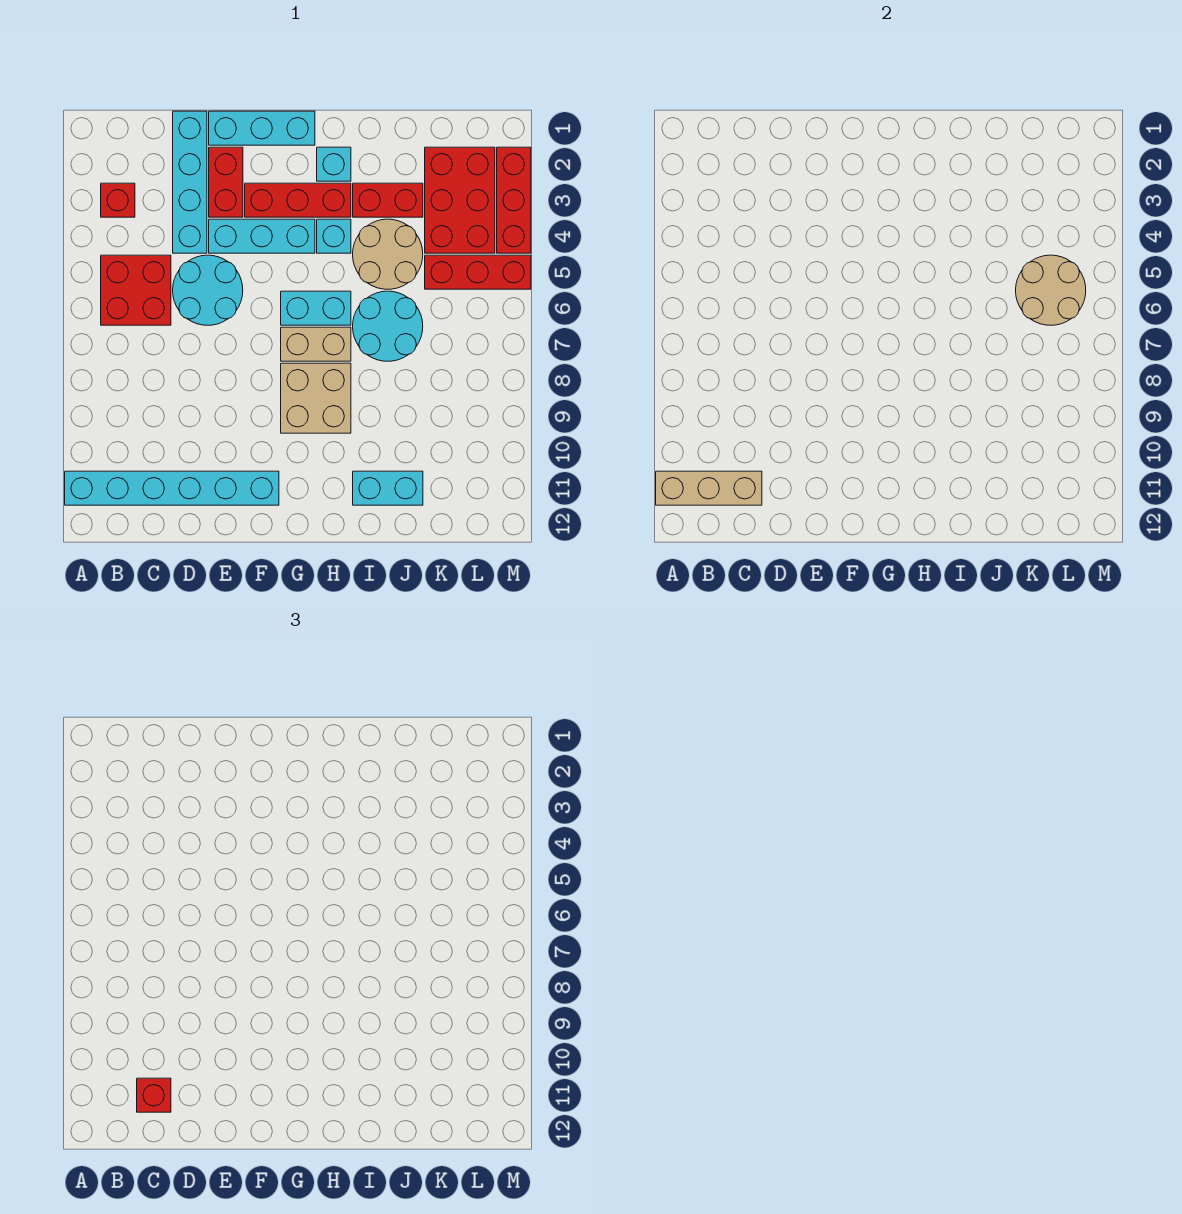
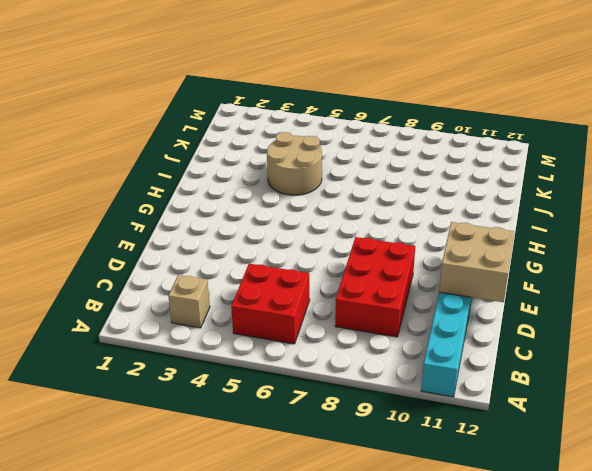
tan 1x1 brick [168,275,210,328] -> red 1x1 brick [101,183,135,217]
red 2x3 brick [335,237,415,337] -> red 2x3 brick turned to [425,147,495,253]
tan 2x2 brick [439,222,514,302] -> tan 2x2 brick moved to [281,363,351,433]
none -> cyan 1x4 brick [173,111,207,253]
none -> cyan 2x2 round brick [173,255,243,325]
none -> cyan 1x3 brick [209,111,315,145]

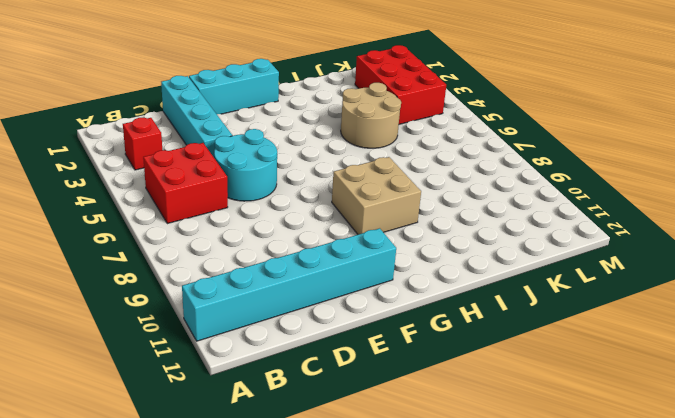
none -> red 1x2 brick [209,147,243,217]
none -> cyan 1x3 brick [209,219,315,253]
none -> red 1x3 brick [245,183,351,217]

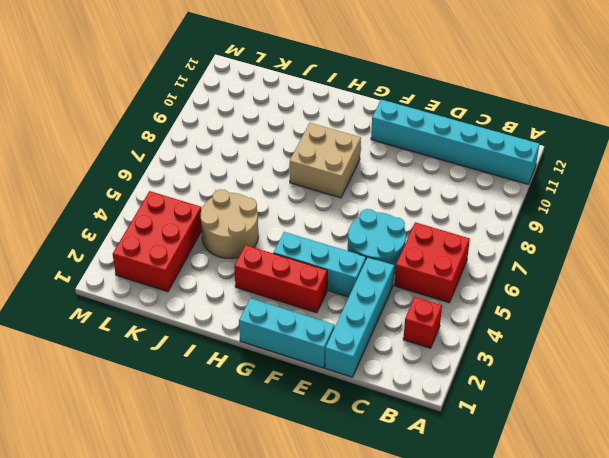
none -> red 1x2 brick [209,147,243,217]
none -> cyan 1x2 brick [281,291,351,325]
none -> tan 1x2 brick [281,327,351,361]

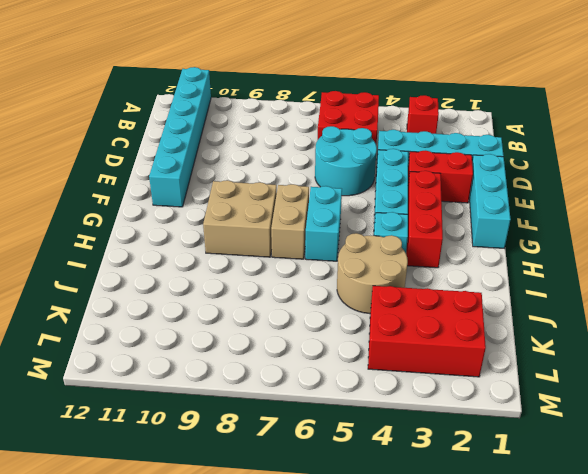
none -> cyan 1x1 brick [317,147,351,181]
none -> red 1x2 brick [353,183,423,217]
none -> cyan 2x2 round brick [353,291,423,361]

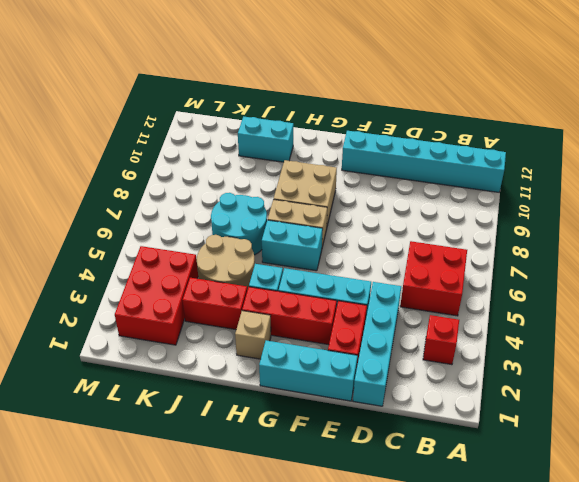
tan 1x1 brick [235,311,271,359] -> cyan 1x1 brick [317,147,351,181]
none -> cyan 2x2 round brick [173,255,243,325]
none -> red 1x3 brick [425,255,531,289]
none -> red 1x3 brick [497,147,531,253]

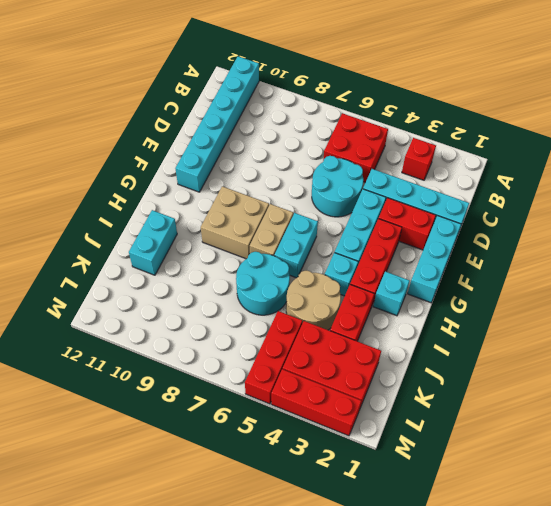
none -> tan 1x3 brick [656,471,762,505]
none -> tan 2x2 round brick [1016,255,1086,325]
none -> red 1x1 brick [137,1078,171,1112]

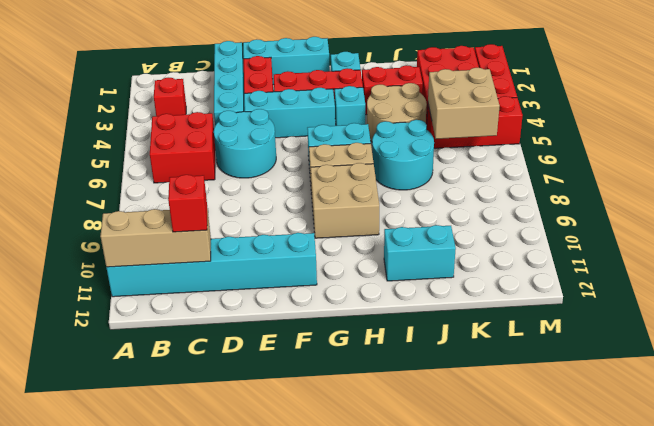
tan 2x2 brick [428,68,500,139] -> tan 2x2 round brick [1016,255,1086,325]

